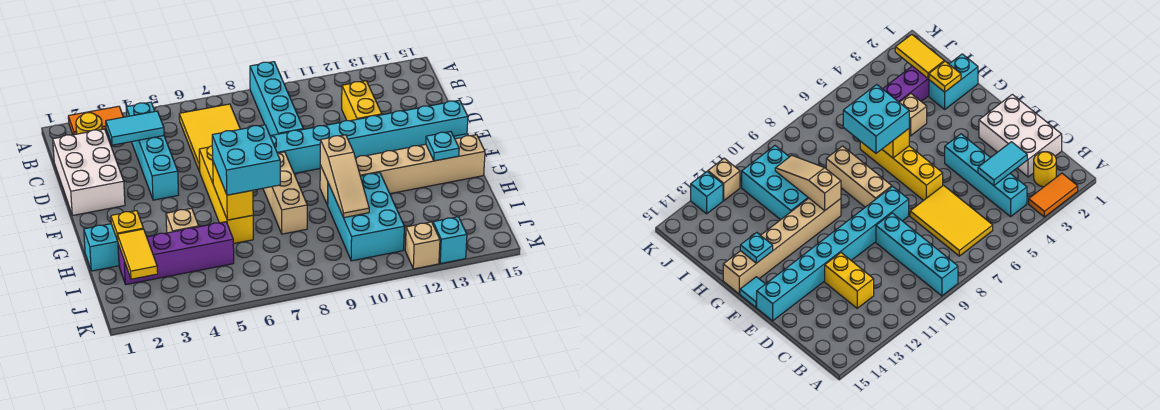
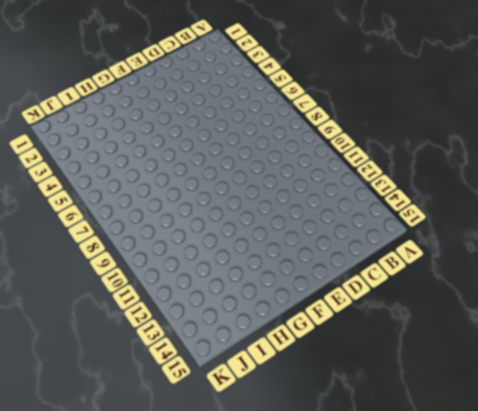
none -> orange 1x2 tile [68,106,123,135]
none -> cyan 1x4 brick [250,62,303,136]
none -> yellow 1x1 round brick [76,113,102,134]

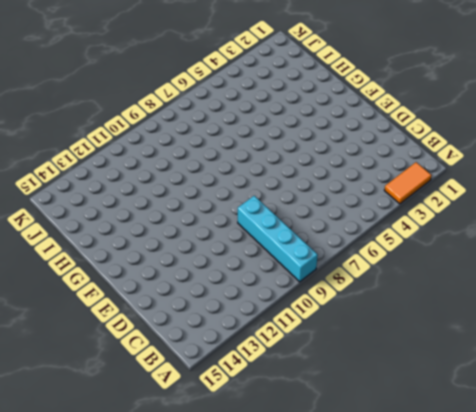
none -> yellow 1x1 round brick [76,113,102,134]
none -> cyan 1x4 brick [126,102,179,200]
none -> yellow 2x3 tile [179,104,240,172]

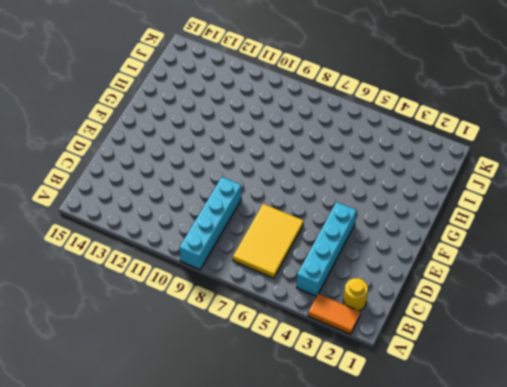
none -> white 2x3 brick [53,129,125,215]
none -> yellow 1x2 brick [342,81,382,121]
none -> yellow 1x4 brick [199,146,253,244]

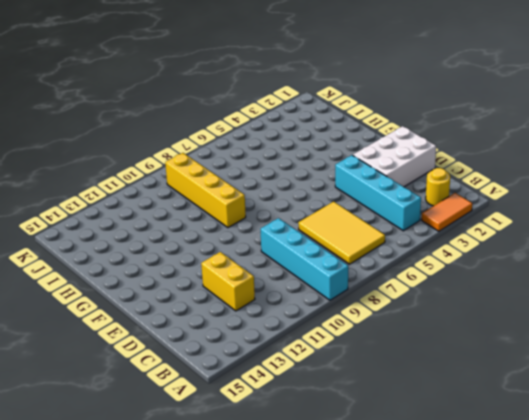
white 2x3 brick [353,126,436,187] -> white 2x3 brick turned to [53,129,125,215]
yellow 1x4 brick [165,153,246,228] -> yellow 1x4 brick moved to [199,146,253,244]
none -> cyan 1x8 brick [270,100,468,173]
none -> tan 1x3 brick [263,152,307,234]
none -> cyan 1x1 tile [740,277,765,307]

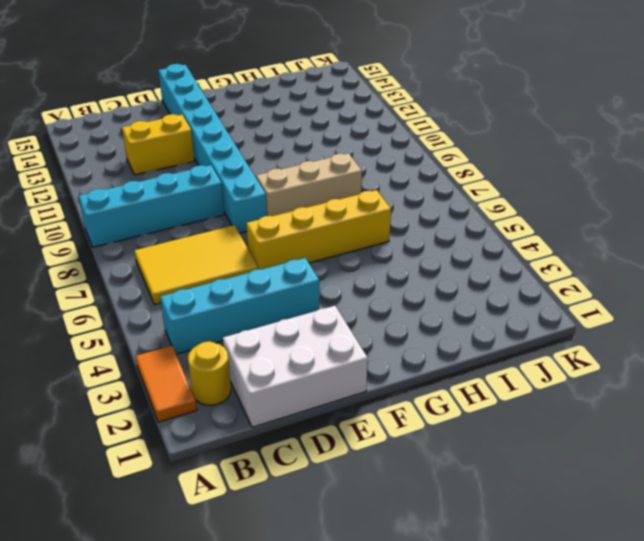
none -> cyan 1x1 tile [740,277,765,307]
none -> tan 1x6 brick [320,135,485,205]
none -> cyan 1x2 brick [84,224,119,271]

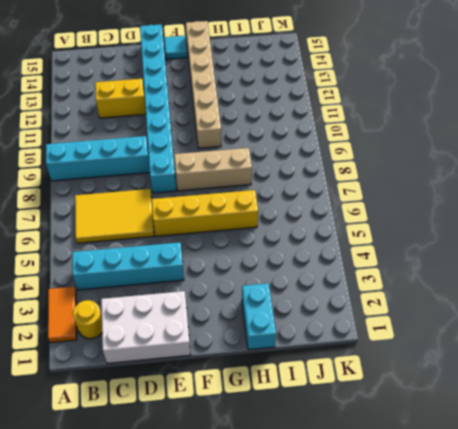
none -> tan 1x1 brick [166,208,199,233]
none -> cyan 2x3 brick [328,172,404,261]
none -> purple 1x4 brick [118,222,234,285]

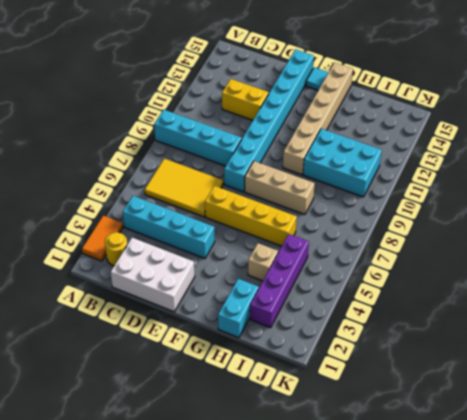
none -> tan 1x1 brick [405,222,440,269]
none -> cyan 1x1 brick [433,217,467,264]
none -> cyan 1x2 tile [106,111,164,145]

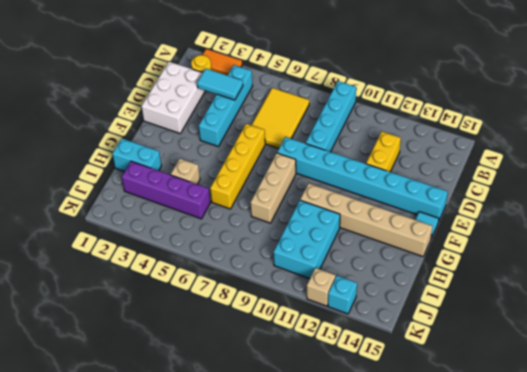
none -> yellow 1x2 brick [213,162,253,220]
none -> tan 1x3 slope [320,135,369,218]
none -> cyan 1x1 plate [426,132,459,161]

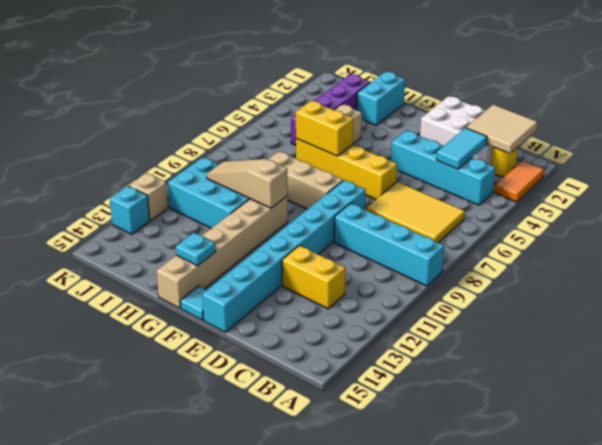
tan 2x2 tile [466,105,538,153] -> none
none -> yellow 1x1 plate [111,211,143,241]
none -> yellow 1x2 tile [117,229,158,279]
none -> cyan 2x2 brick [212,125,280,195]

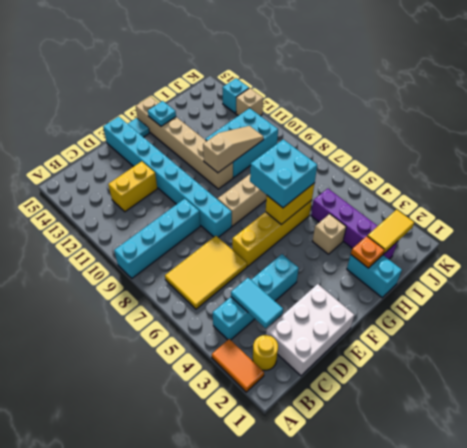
orange 1x1 plate [351,236,384,268] -> yellow 1x1 plate [111,211,143,241]

